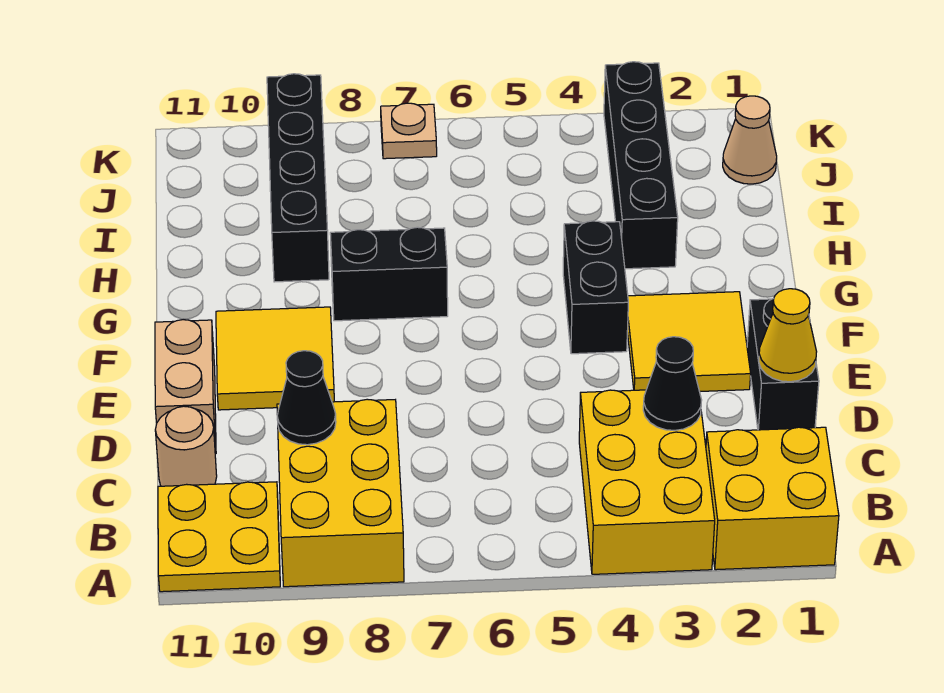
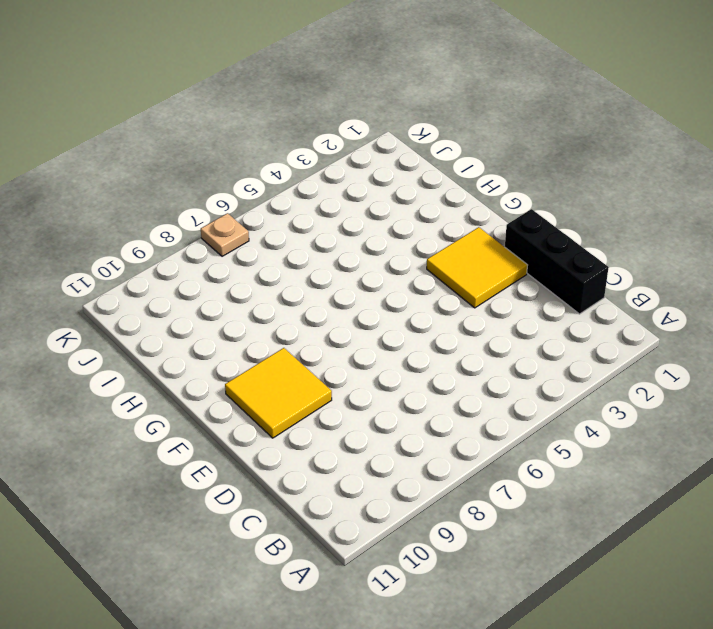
black 1x3 brick [505,209,609,314] -> black 1x2 brick [747,299,819,430]
none -> yellow 2x2 brick [706,427,839,570]
none -> yellow 2x3 brick [579,390,715,574]
none -> yellow 2x3 brick [277,399,404,587]

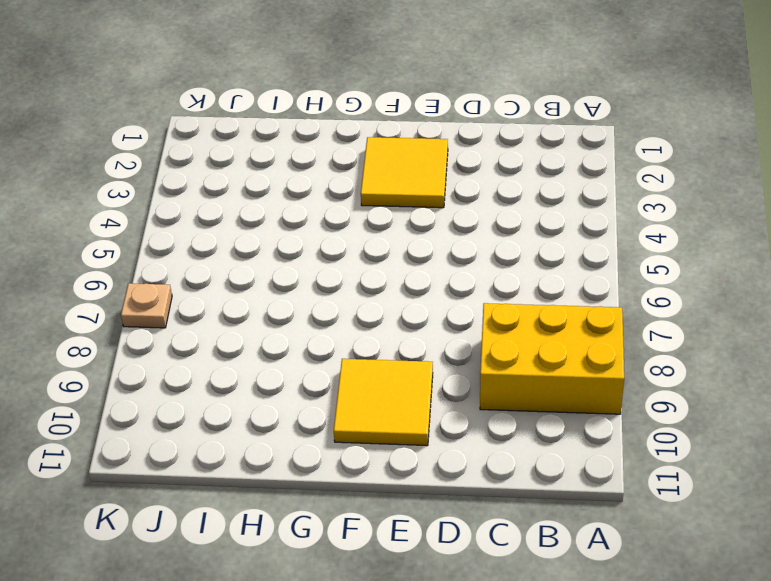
none -> yellow 2x2 brick [706,427,839,570]
none -> yellow 2x3 brick [579,390,715,574]
none -> yellow 2x2 plate [158,482,280,592]

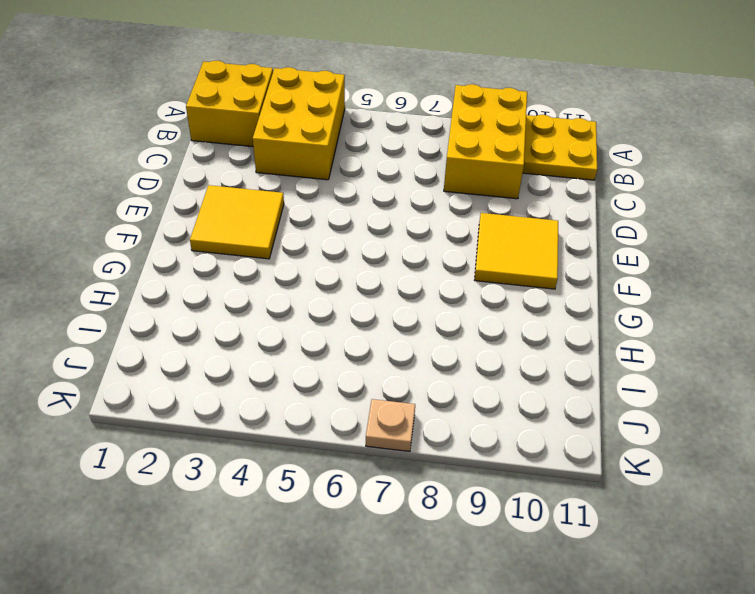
none -> tan 1x1 round brick [155,406,217,486]
none -> black 1x2 brick [747,299,819,430]
none -> tan 1x2 brick [155,320,216,454]

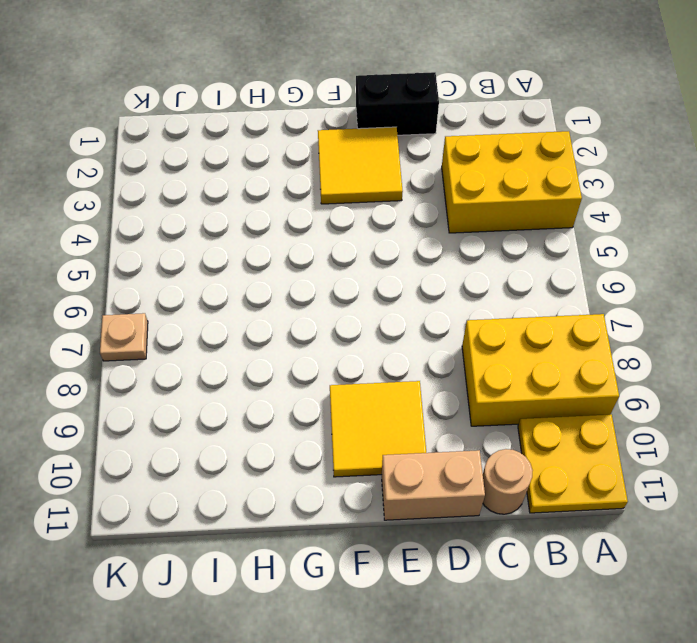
none -> yellow 2x2 brick [706,427,839,570]
none -> black 1x2 brick [563,221,628,354]
none -> black 1x2 brick [330,227,448,321]

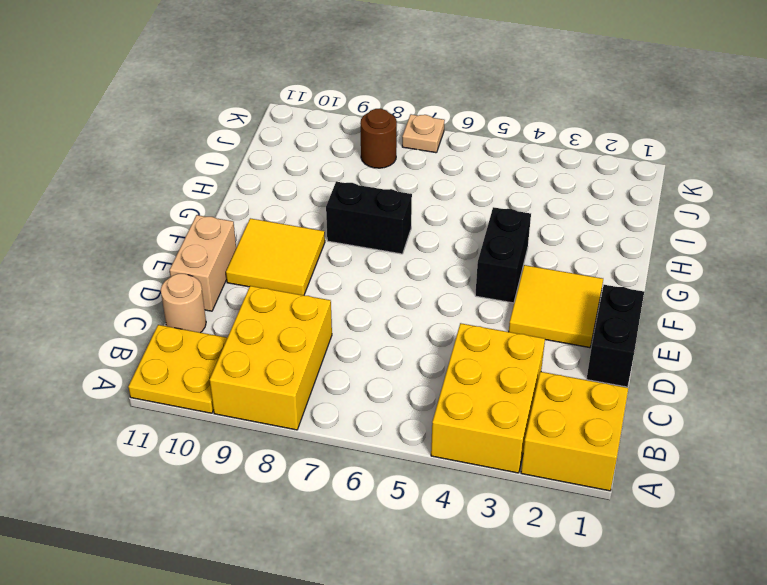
brown 1x1 round brick [361,109,397,168] -> none
none -> black 1x4 brick [604,62,678,269]
none -> black 1x4 brick [267,74,329,282]
none -> tan 1x1 cone [723,96,777,184]

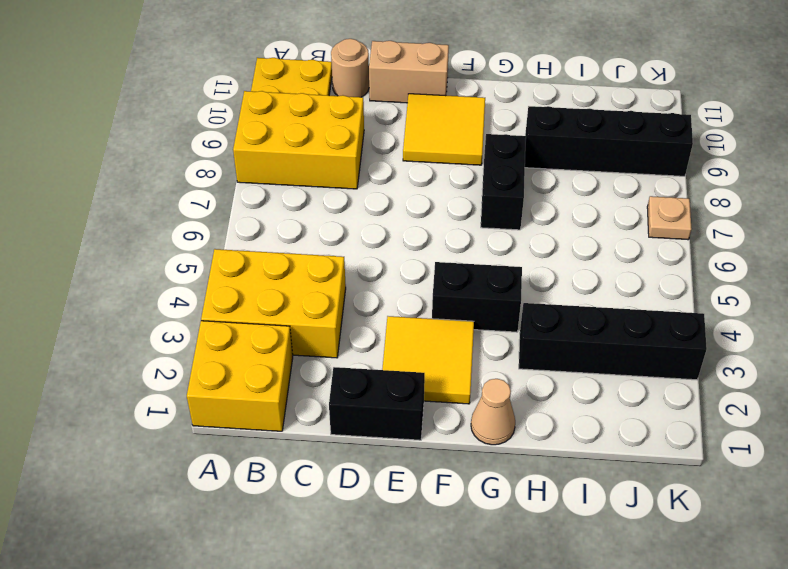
tan 1x1 cone [471,379,515,445] -> tan 1x1 cone moved to [723,96,777,184]
none -> black 1x1 cone [643,337,702,430]
none -> black 1x1 cone [277,351,336,445]
none -> yellow 1x1 cone [759,289,817,382]

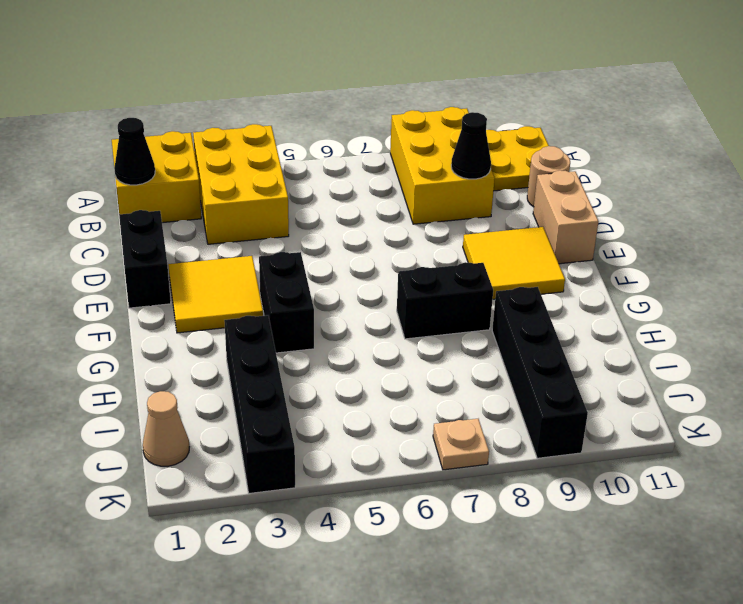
black 1x1 cone [114,118,155,185] -> black 1x1 cone moved to [643,337,702,430]
none -> yellow 1x1 cone [759,289,817,382]

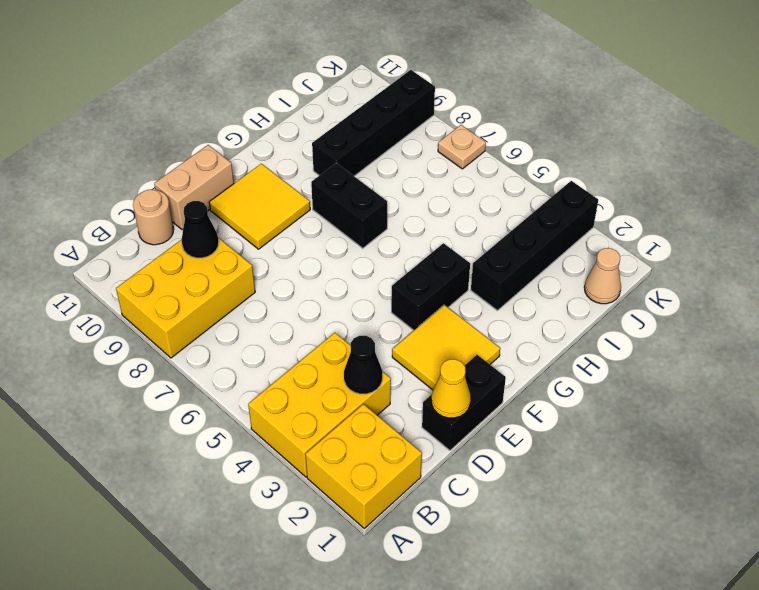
none -> yellow 2x2 plate [158,482,280,592]

